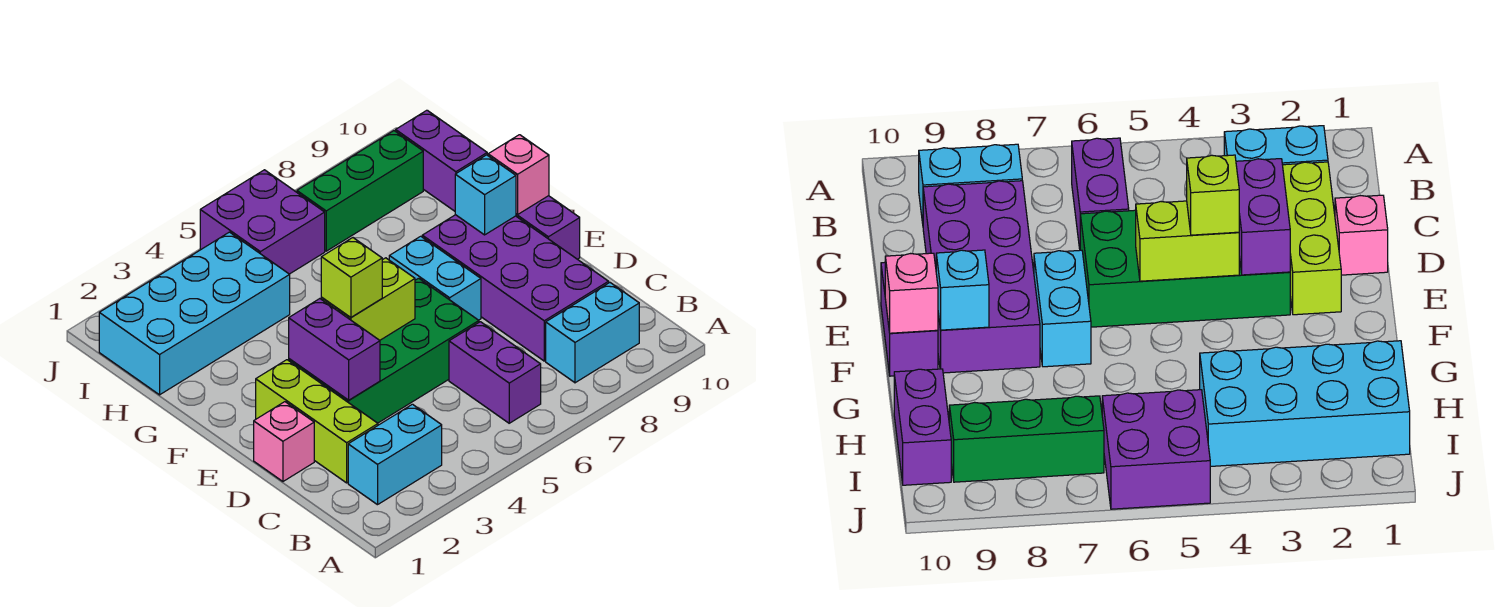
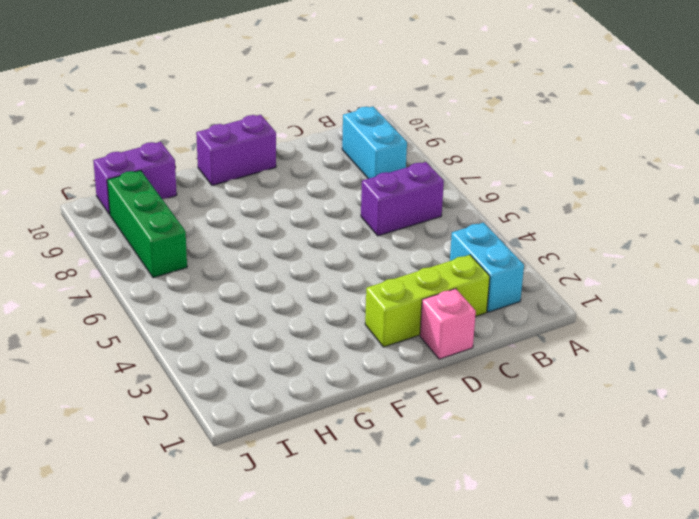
none -> purple 2x4 brick [422,215,609,361]
none -> green 2x4 brick [289,278,479,423]
none -> cyan 1x2 brick [389,236,481,320]

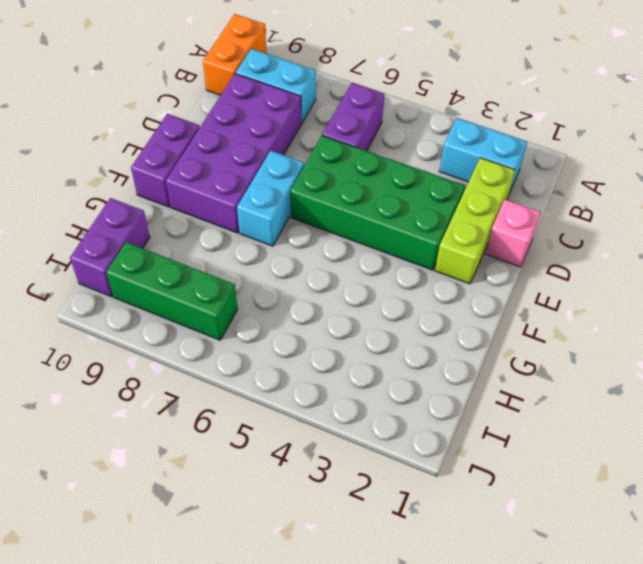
orange 1x2 brick [203,14,267,95] -> none
none -> cyan 2x4 brick [99,232,290,395]
none -> purple 2x2 brick [200,170,325,274]
none -> purple 1x2 brick [289,299,380,400]

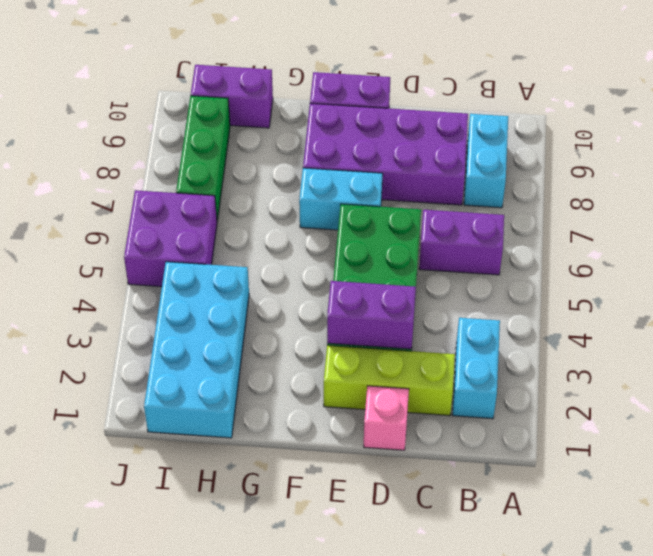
none -> lime 1x2 brick [321,258,415,340]
none -> cyan 1x1 brick [455,155,516,235]
none -> pink 1x1 brick [488,135,549,215]

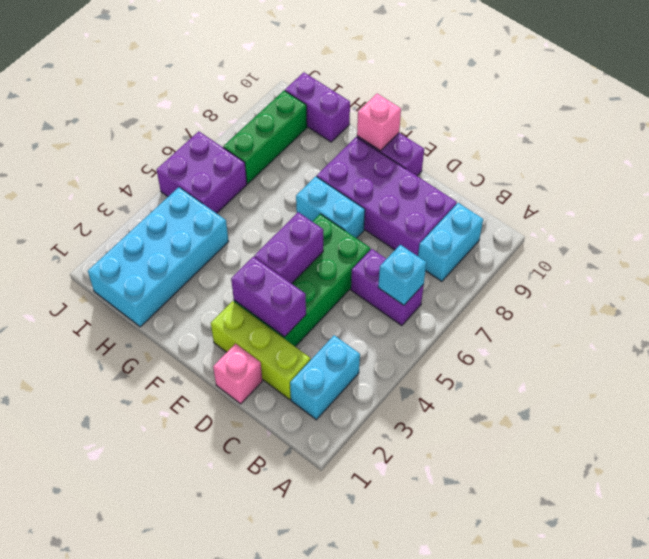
cyan 1x1 brick [378,245,427,305] -> cyan 1x1 brick moved to [455,155,516,235]
purple 1x2 brick [254,212,323,284] -> lime 1x2 brick [321,258,415,340]
none -> lime 1x1 brick [321,238,382,317]

